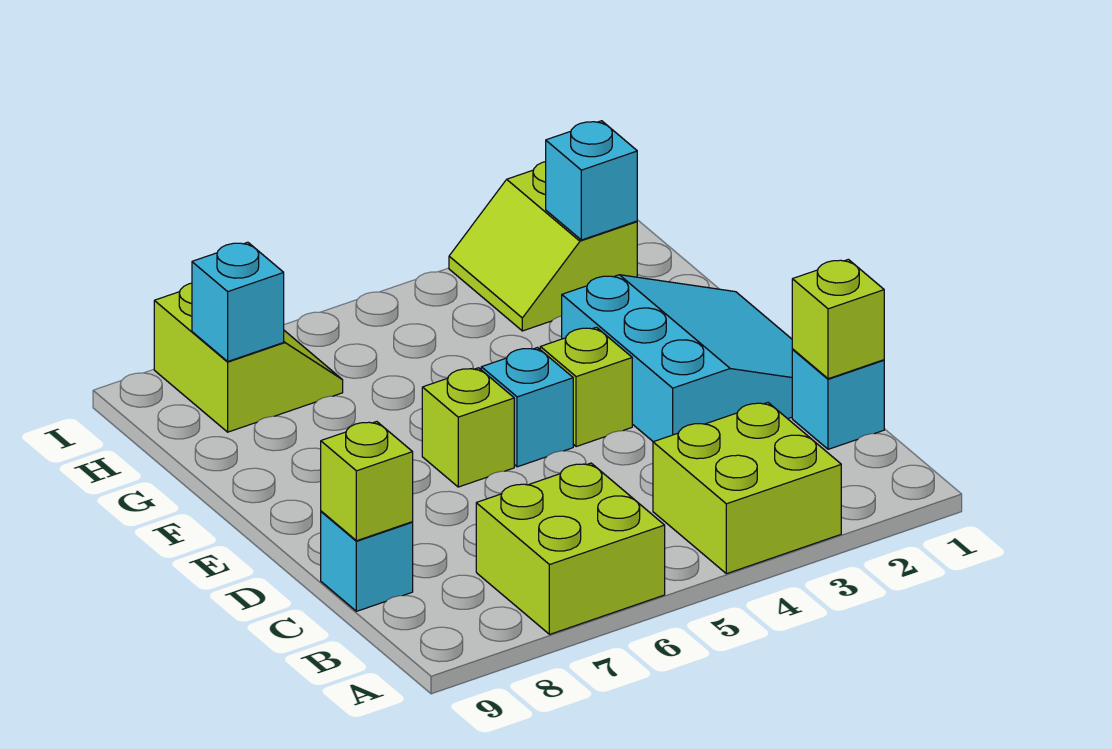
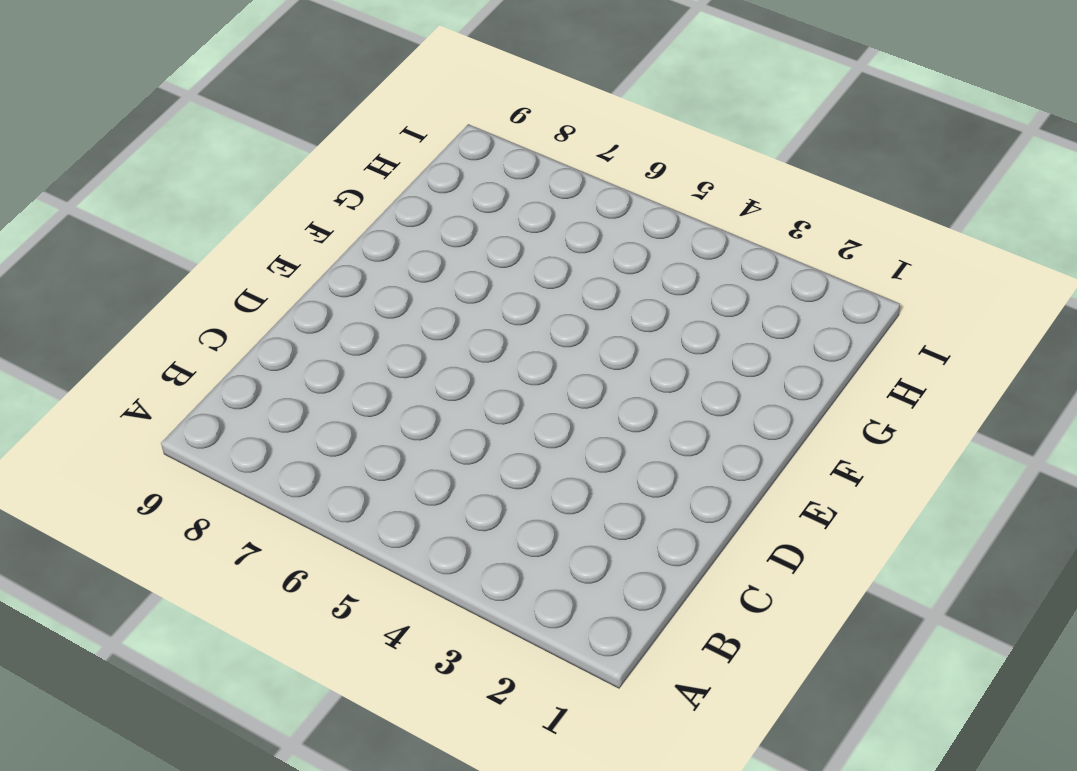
none -> lime 2x2 brick [653,403,841,574]
none -> lime 2x2 brick [476,463,665,634]
none -> cyan 1x1 brick [792,350,884,449]

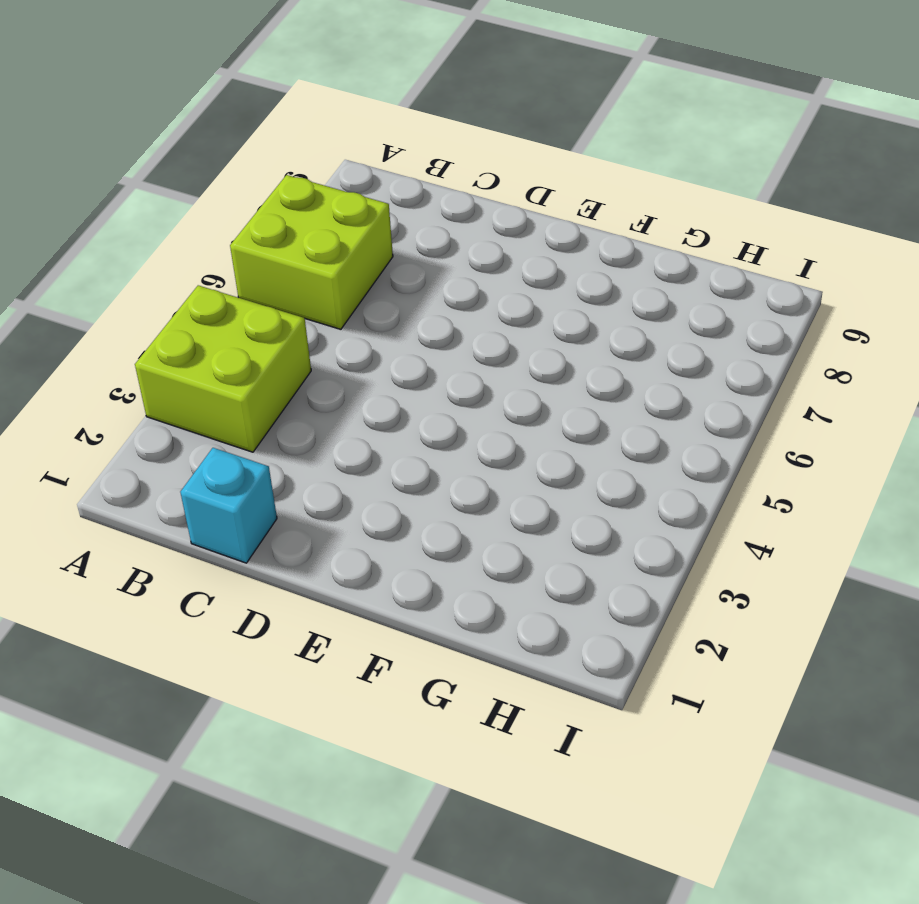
none -> cyan 1x1 brick [321,511,413,611]
none -> cyan 3x3 slope [562,275,793,442]
none -> lime 1x1 brick [540,327,632,447]

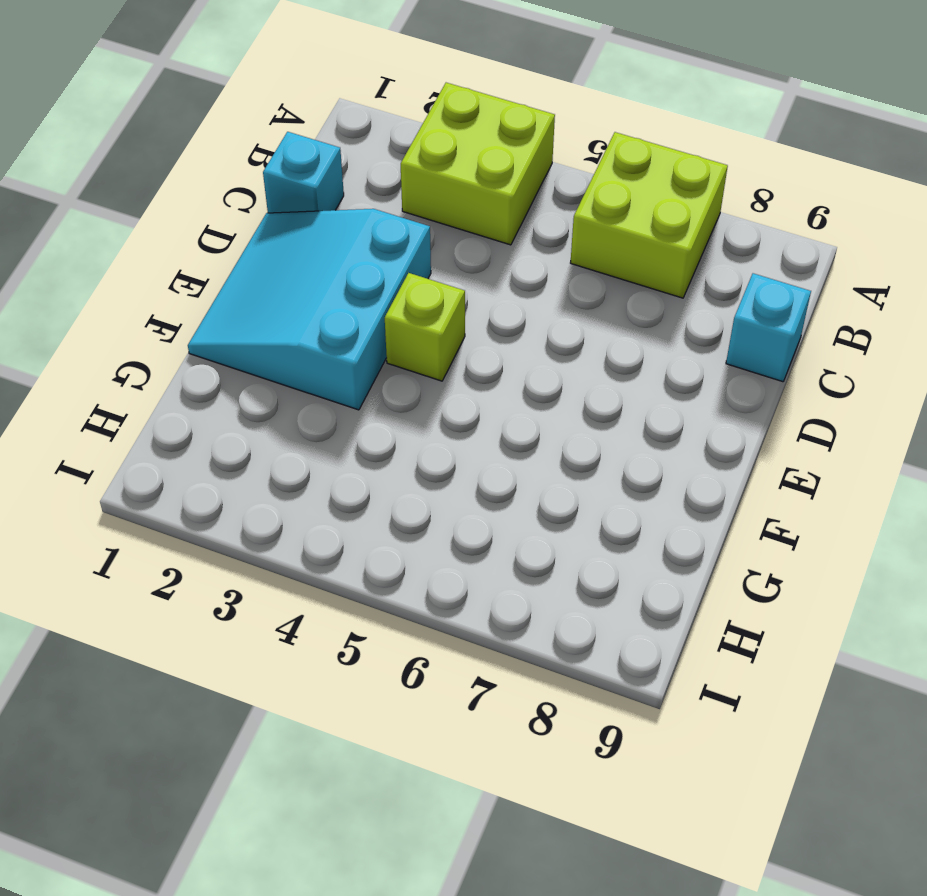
none -> cyan 1x1 brick [481,348,573,467]
none -> lime 1x1 brick [422,368,514,487]
none -> lime 2x2 slope [449,162,637,331]

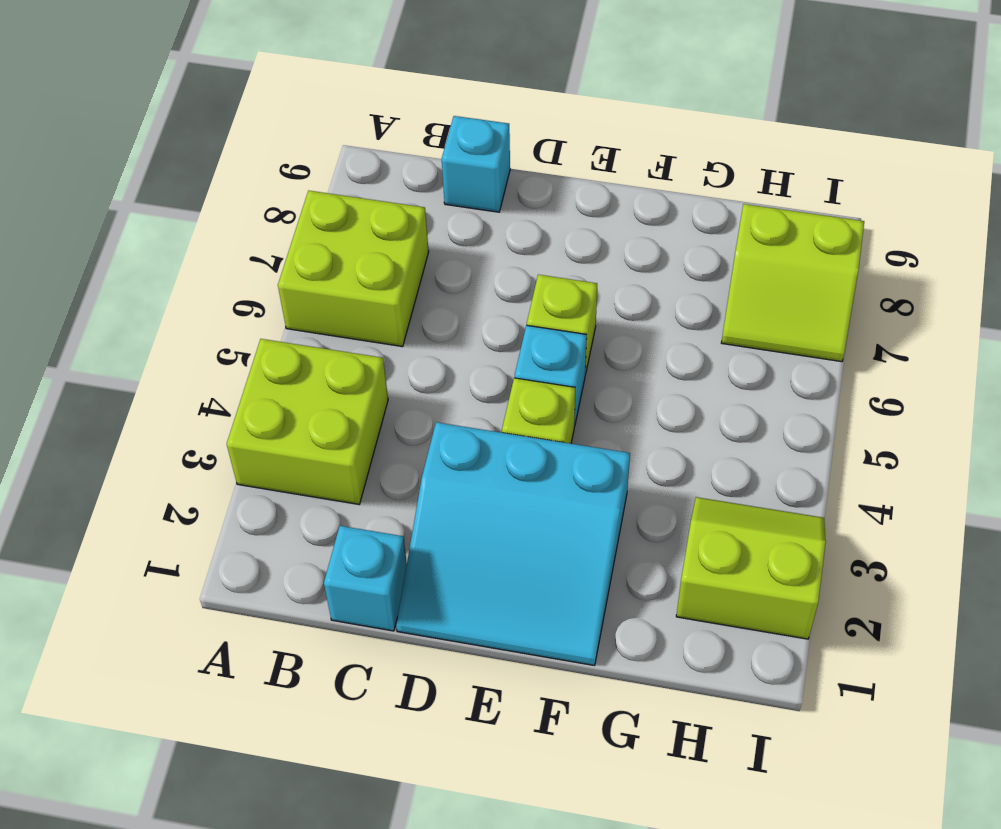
none -> lime 1x1 brick [792,259,884,379]
none -> lime 1x1 brick [321,422,413,541]
none -> cyan 1x1 brick [546,121,637,240]

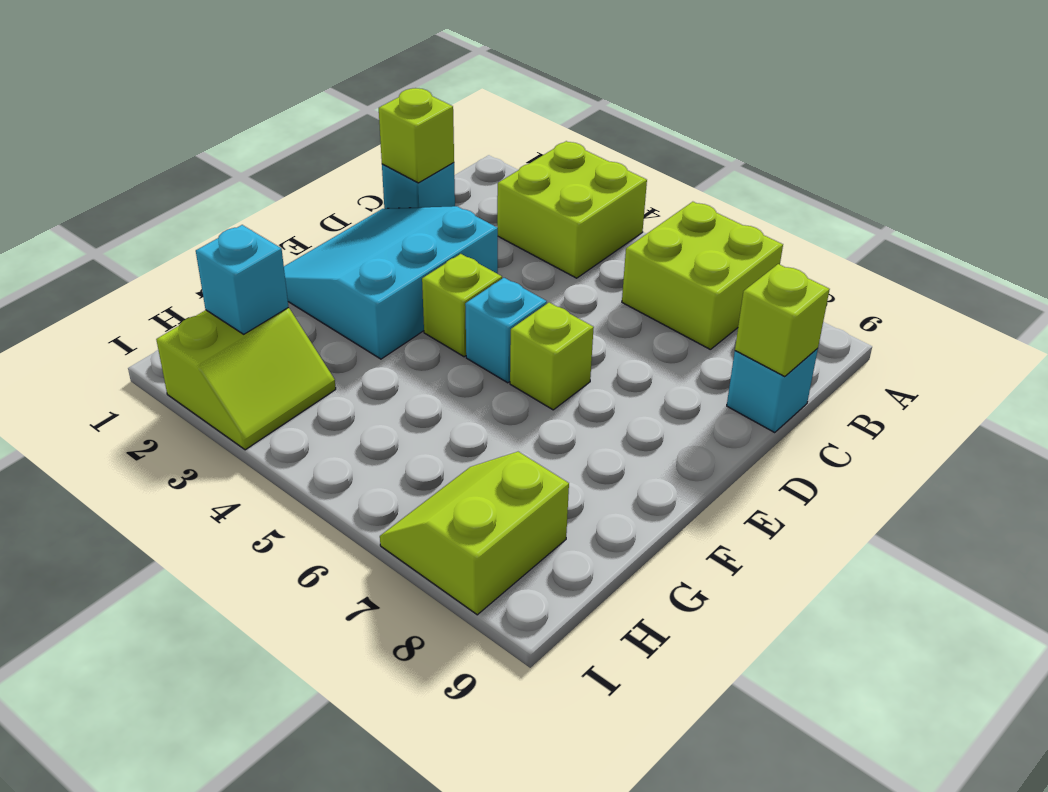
none -> cyan 1x1 brick [192,242,284,361]

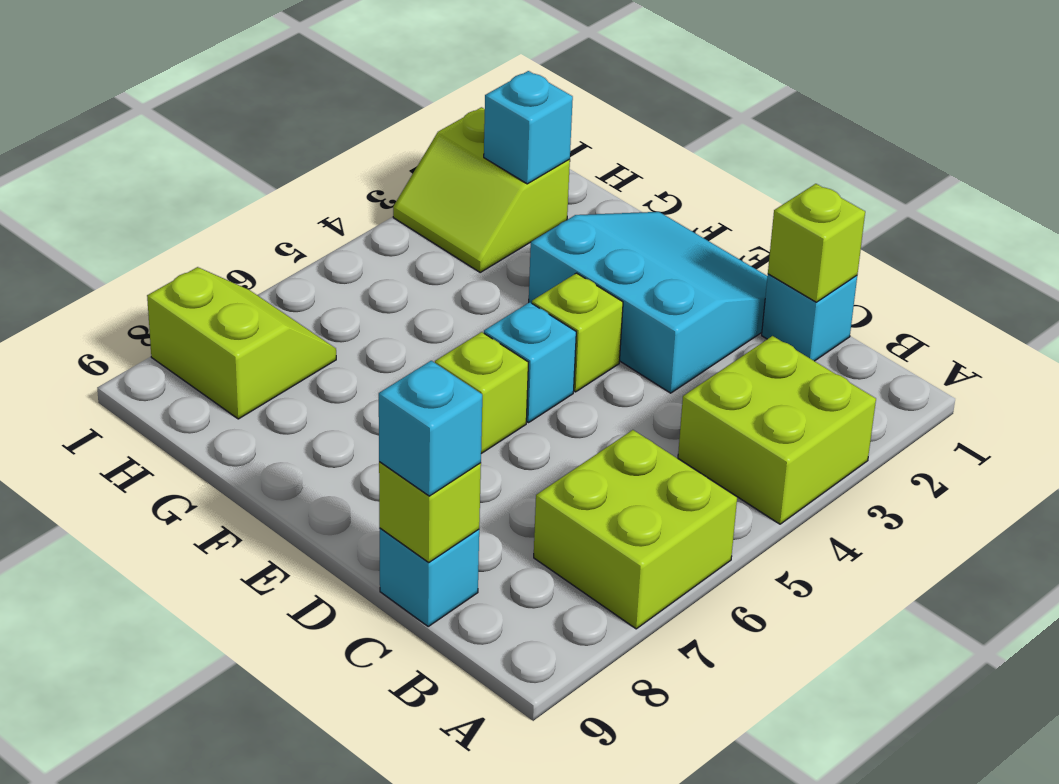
cyan 1x1 brick [379,361,482,496] -> cyan 1x1 brick moved to [192,242,284,361]

